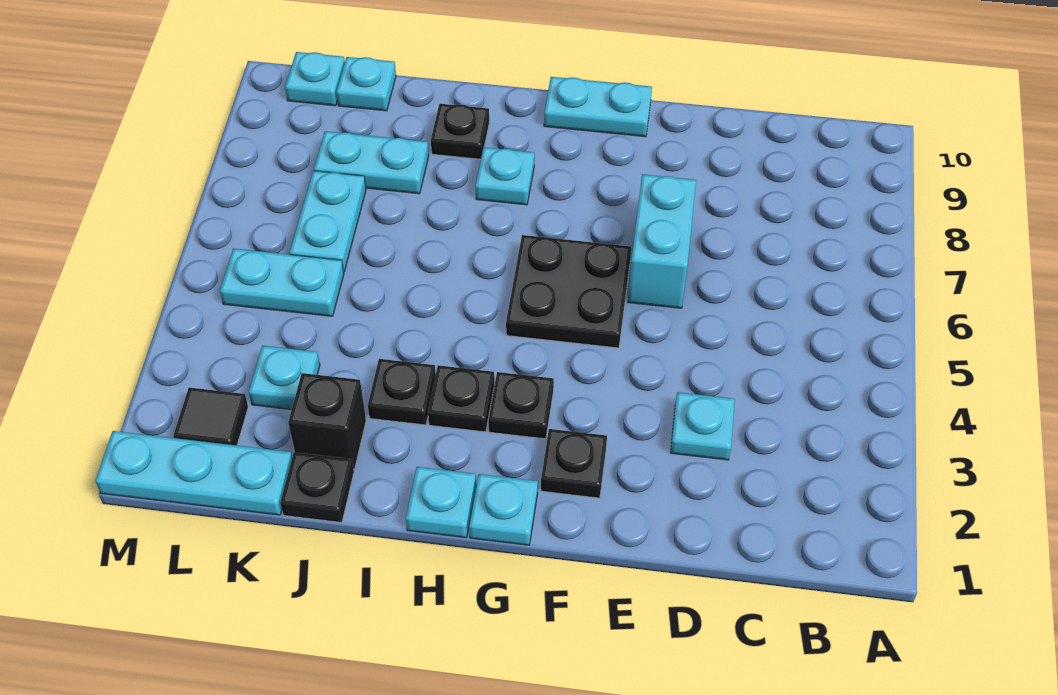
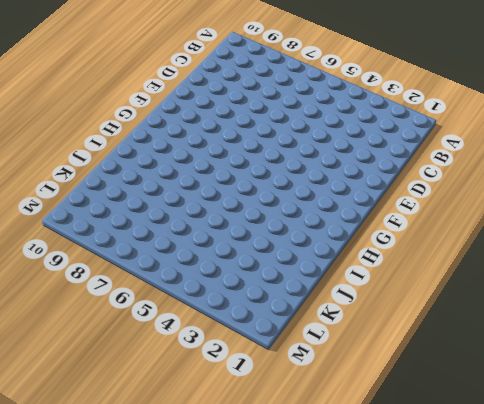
none -> cyan 1x1 plate [670,392,735,460]
none -> cyan 1x2 brick [628,174,696,308]
none -> black 1x1 plate [541,429,607,498]

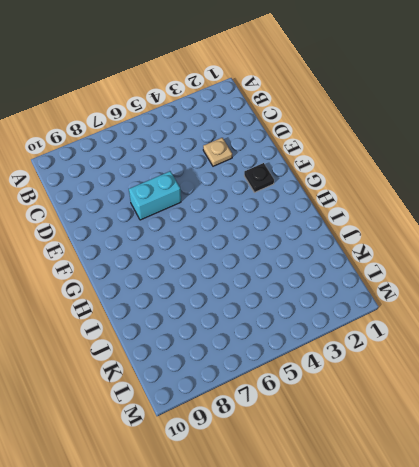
tan 1x1 plate [203,138,232,166] -> cyan 1x1 plate [670,392,735,460]
none -> black 2x2 plate [506,235,631,348]
none -> cyan 1x2 plate [544,77,652,137]
none -> cyan 1x1 plate [469,474,538,545]

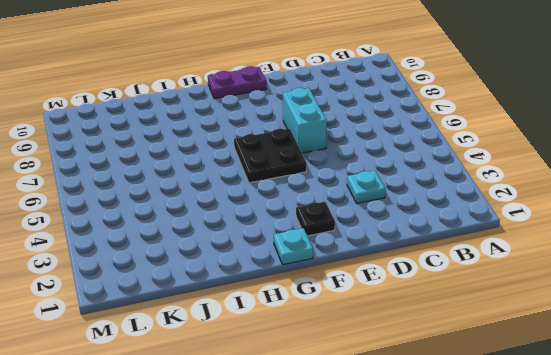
purple 1x2 plate [208,66,267,99] -> cyan 1x2 plate [544,77,652,137]
none -> black 1x1 plate [488,372,554,439]
none -> cyan 1x1 plate [406,467,476,538]
none -> black 1x1 plate [428,365,495,432]

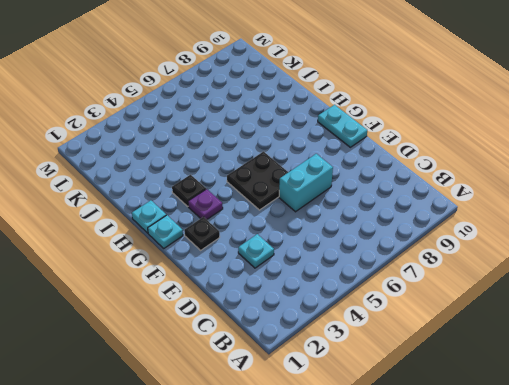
purple 1x1 plate [188,189,223,220] -> black 1x1 plate [488,372,554,439]
none -> cyan 1x1 plate [475,147,534,205]
none -> black 1x1 plate [368,359,436,425]
none -> black 1x1 plate [431,104,489,159]

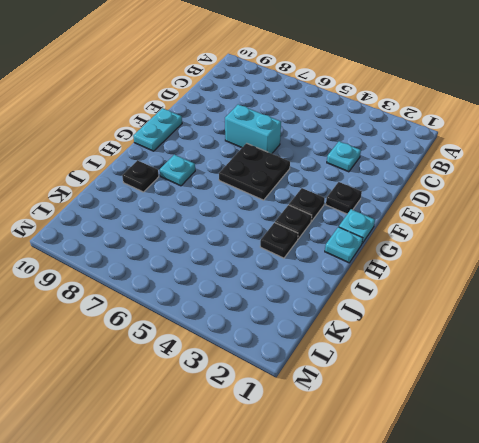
none -> black 1x1 plate [280,452,354,523]
none -> black 1x1 brick [288,373,366,469]
none -> cyan 1x2 plate [314,131,429,194]

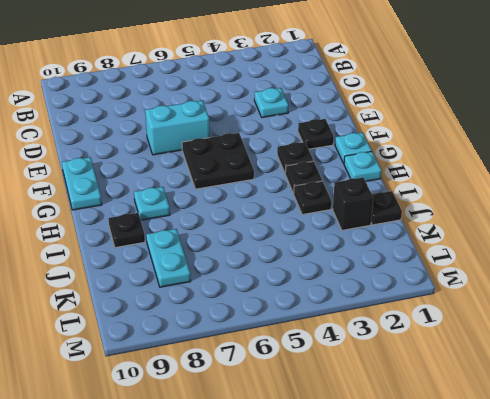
none -> cyan 1x3 plate [95,431,292,515]
none -> cyan 1x1 plate [249,346,320,410]
none -> cyan 1x2 plate [220,249,344,316]

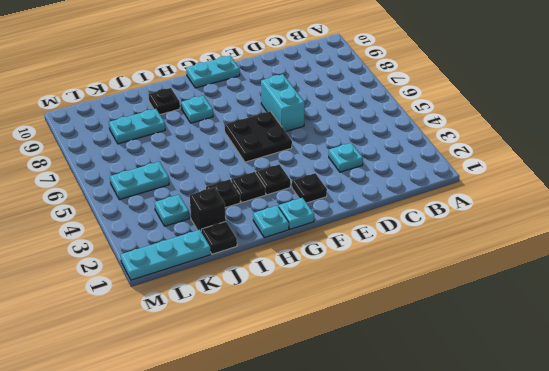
none -> cyan 1x2 plate [289,171,366,271]
none -> cyan 1x1 plate [336,57,396,111]
none -> black 1x1 tile [173,387,248,445]

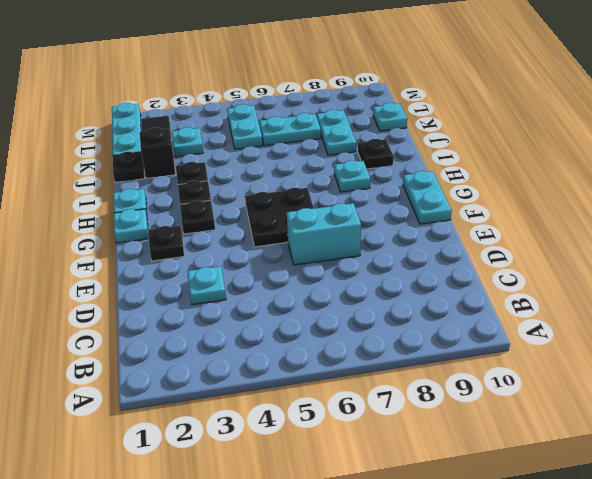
none -> cyan 1x1 plate [285,52,345,106]

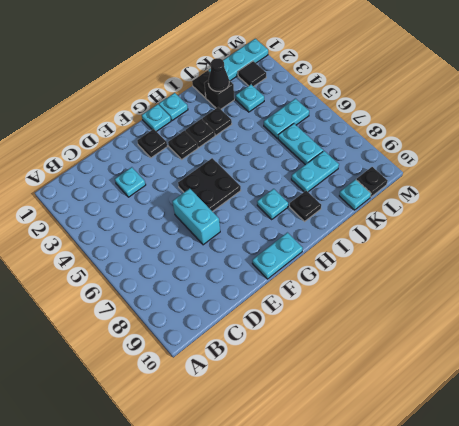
black 1x1 cone [208,58,229,91] -> none
black 1x1 plate [356,167,388,197] -> cyan 1x1 plate [285,52,345,106]

